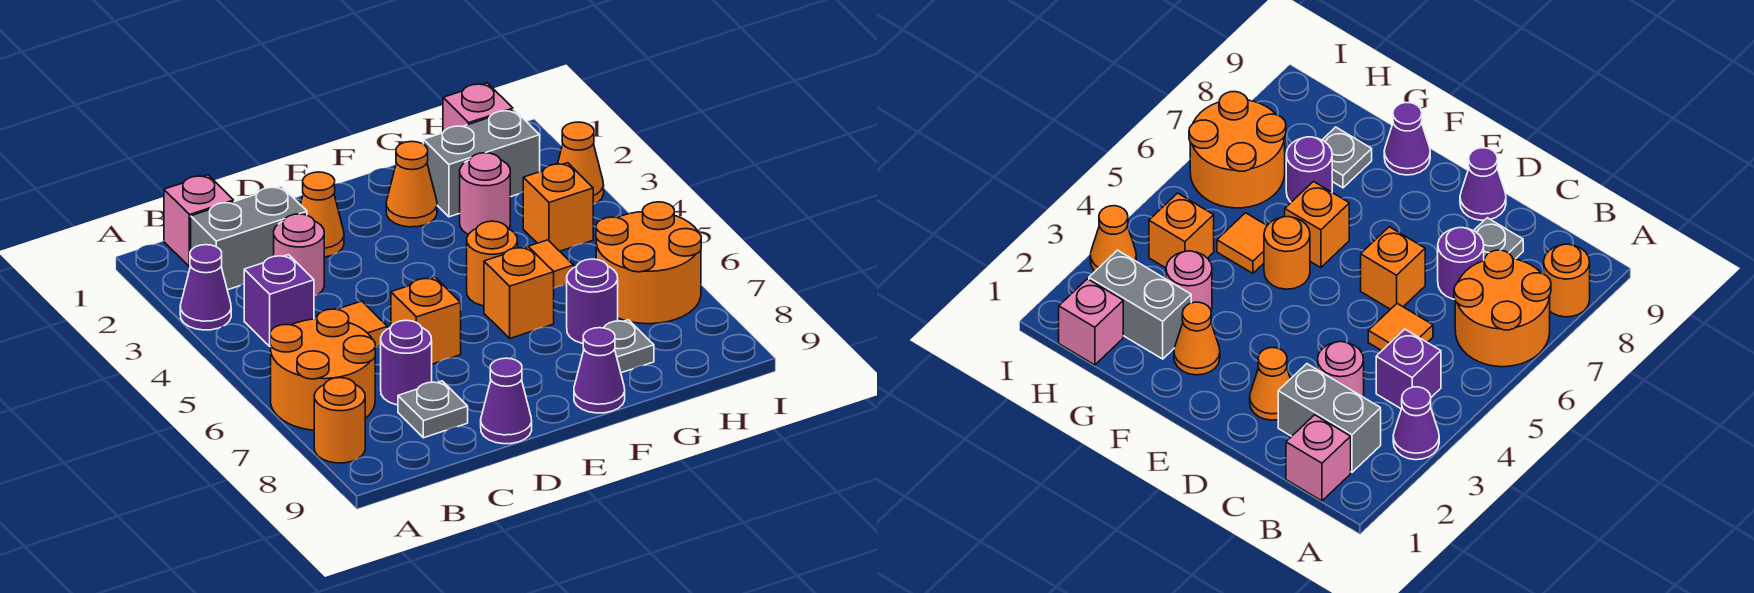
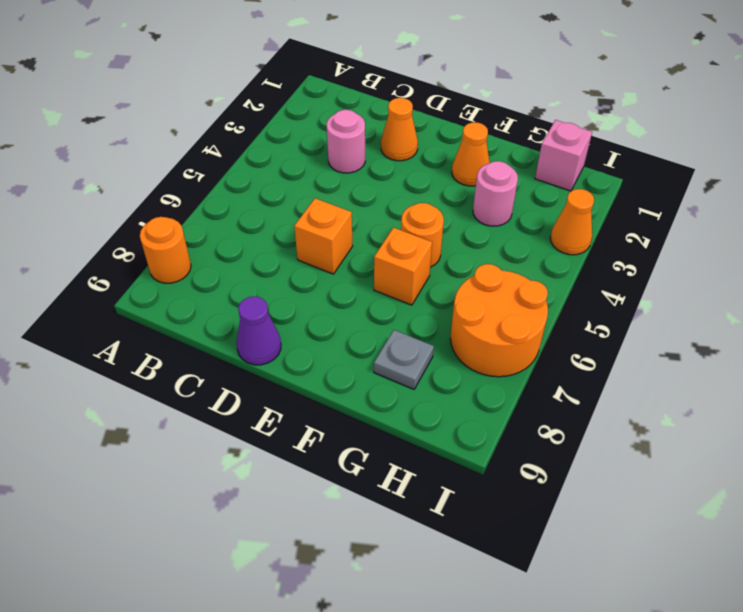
none -> purple 1x1 cone [180,245,231,330]
none -> orange 2x2 round brick [270,309,375,430]
none -> pink 1x1 brick [164,175,234,267]

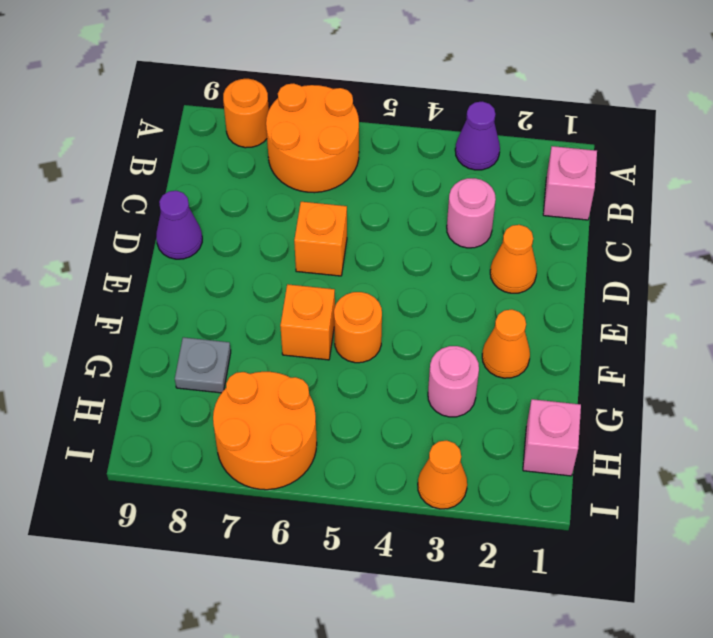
none -> grey 1x2 brick [191,186,307,290]
none -> purple 1x1 brick [244,255,314,347]
none -> orange 1x1 tile [337,301,387,347]

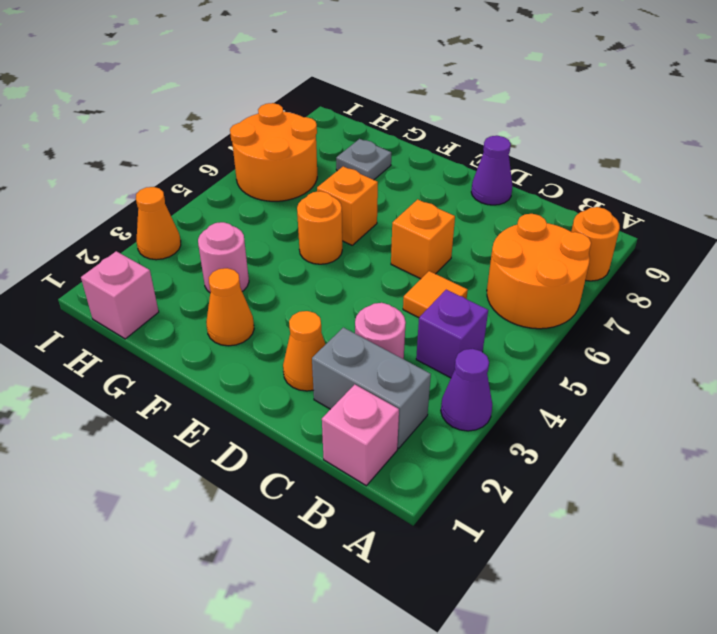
none -> purple 1x1 round brick [381,320,432,405]
none -> grey 1x1 plate [398,381,468,438]
none -> purple 1x1 cone [574,328,625,413]

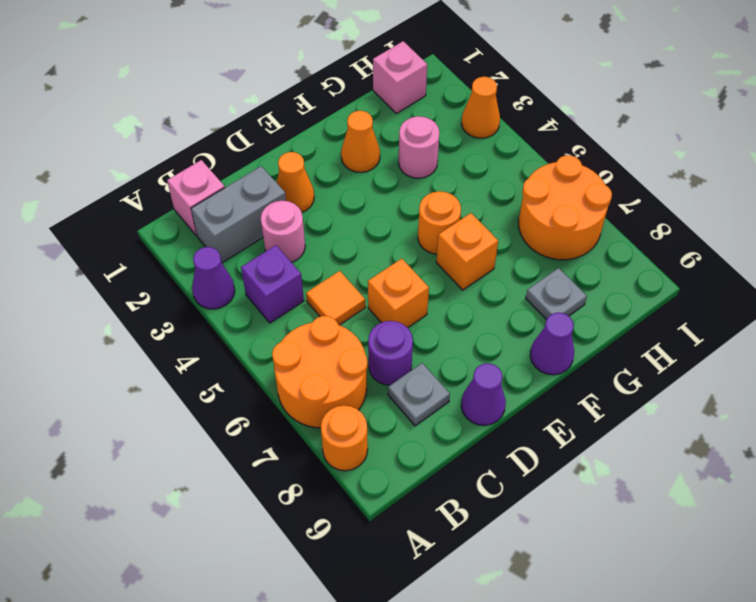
none -> grey 1x2 brick [423,110,540,217]
none -> orange 1x1 tile [528,240,574,288]
none -> purple 1x1 round brick [567,259,618,343]

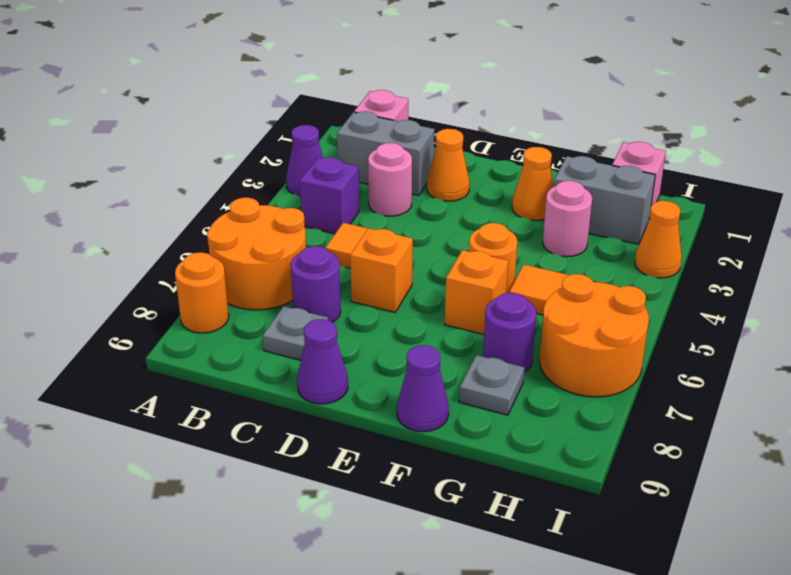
none -> orange 1x1 brick [523,163,593,251]

